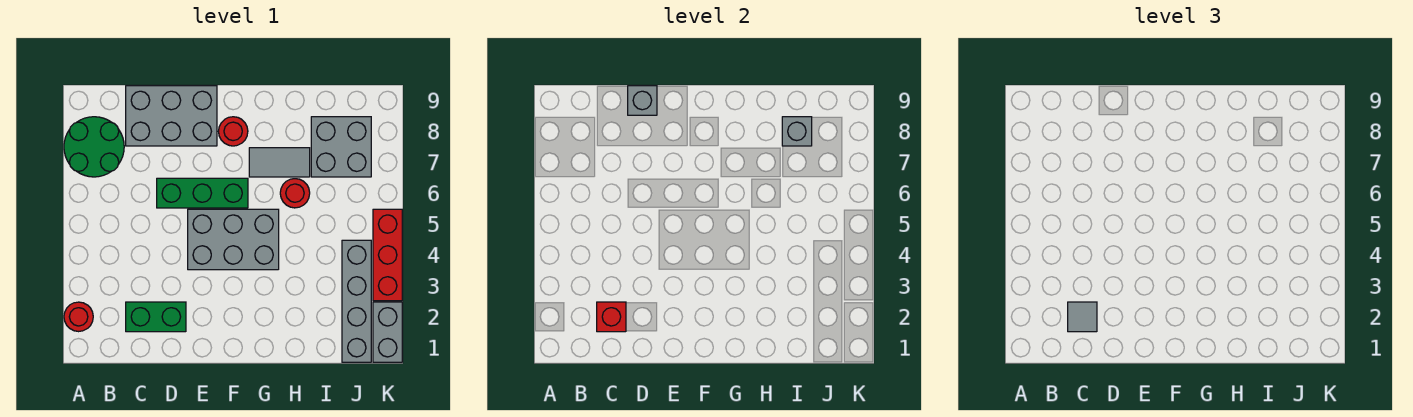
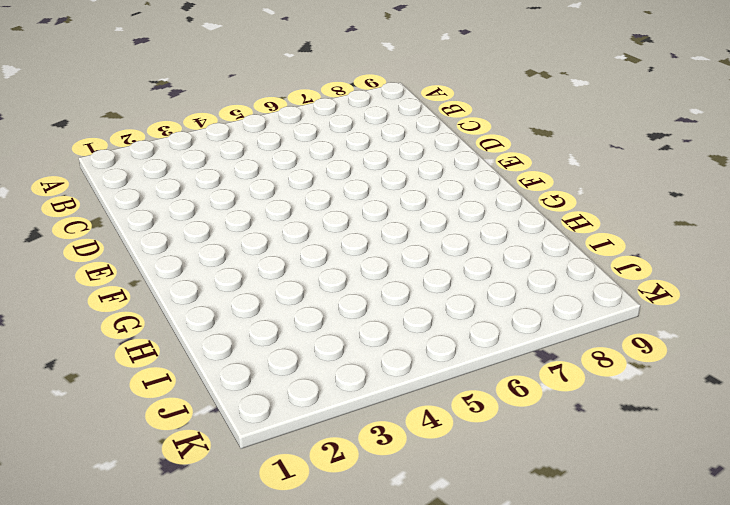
none -> red 1x1 round brick [64,302,93,332]
none -> green 2x2 round brick [64,117,124,177]
none -> green 1x2 brick [126,302,186,332]

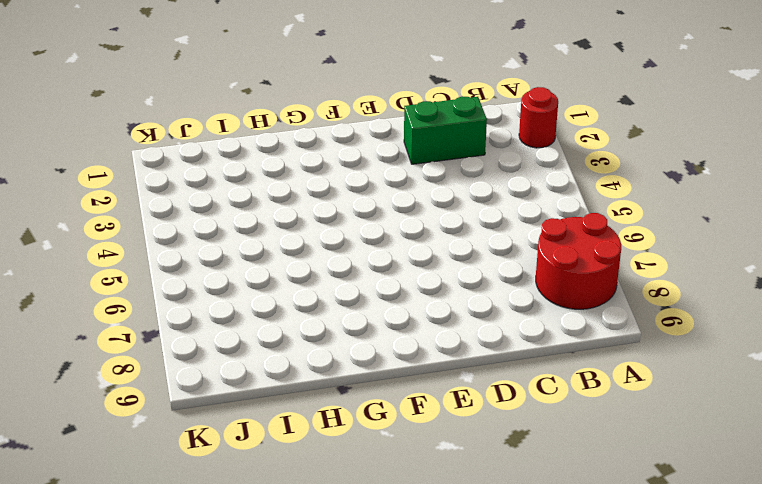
red 2x2 round brick [536,213,621,309] -> green 2x2 round brick [64,117,124,177]
none -> grey 2x3 brick [126,86,217,146]
none -> green 1x3 brick [157,178,248,208]
none -> grey 2x3 brick [188,209,279,270]

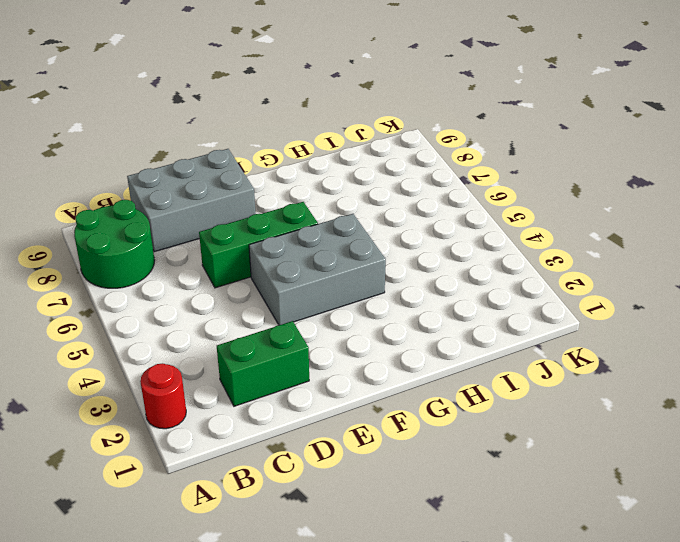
none -> red 1x1 round brick [218,117,248,146]
none -> grey 1x2 tile [249,148,310,177]
none -> red 1x1 round brick [280,179,310,208]

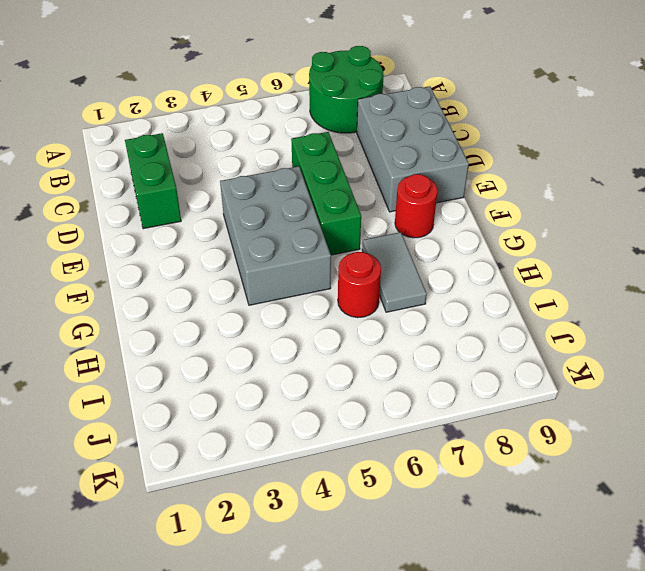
none -> red 1x1 round brick [64,302,93,332]
none -> grey 2x2 brick [311,117,371,177]
none -> grey 1x4 brick [342,240,371,362]

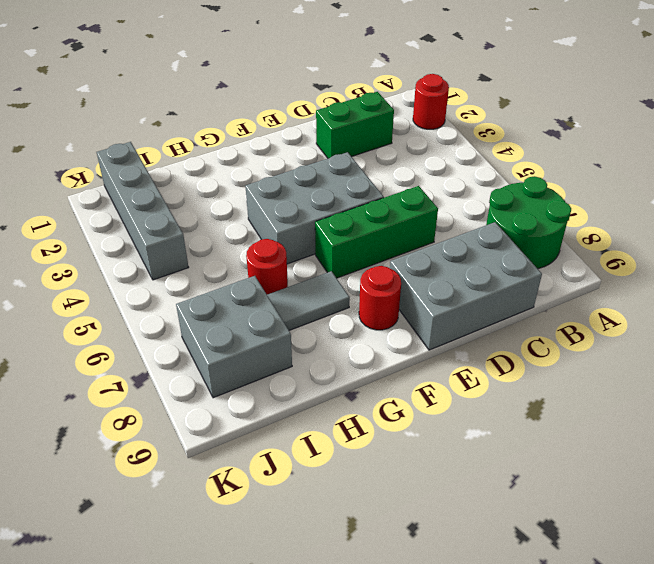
none -> grey 1x2 brick [373,302,402,362]
none -> red 1x3 brick [373,209,402,301]
none -> red 1x1 brick [597,302,626,332]

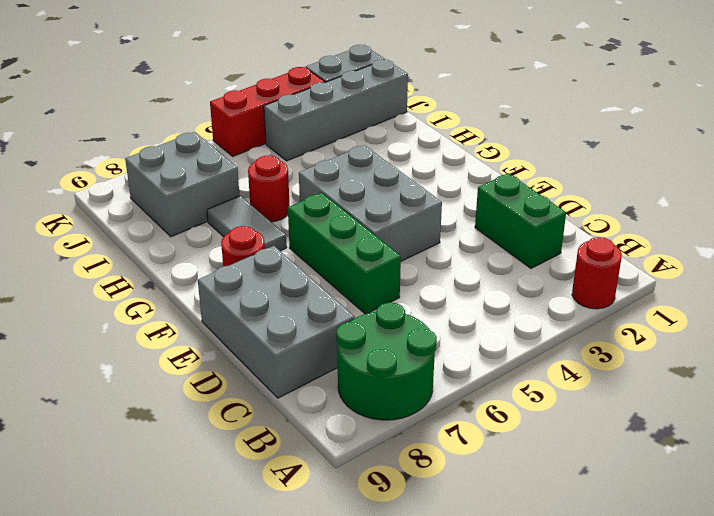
none -> red 1x1 brick [597,302,626,332]
none -> grey 1x1 brick [628,86,657,115]
none -> grey 1x1 brick [782,117,812,146]

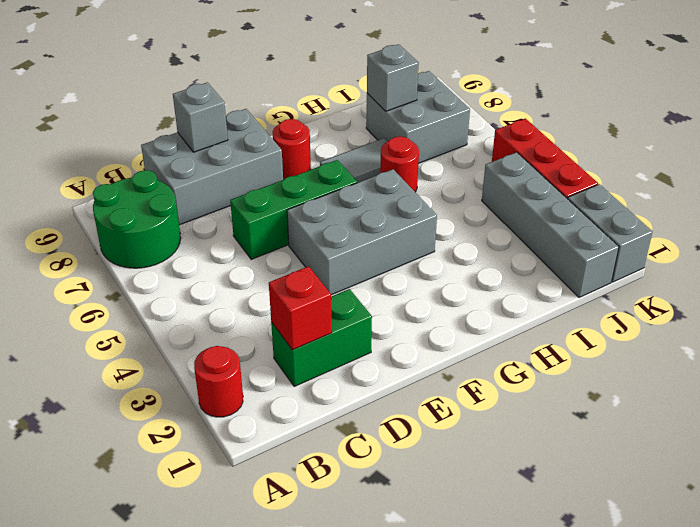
none -> grey 1x1 tile [1068,302,1097,332]

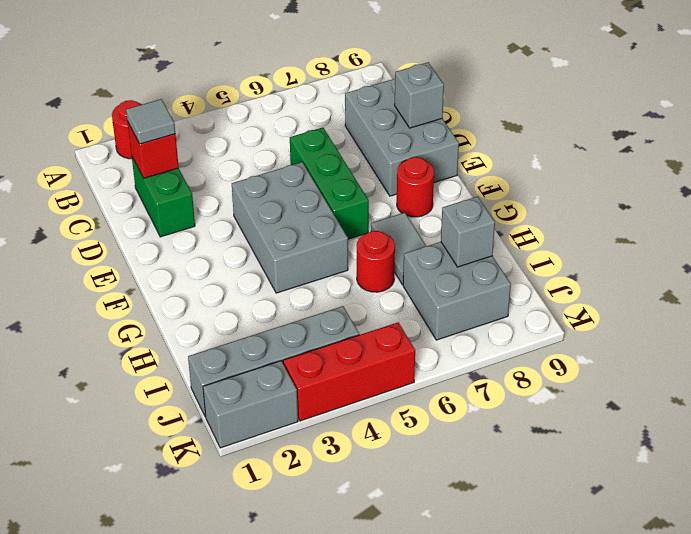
none -> green 2x2 round brick [64,117,124,177]

